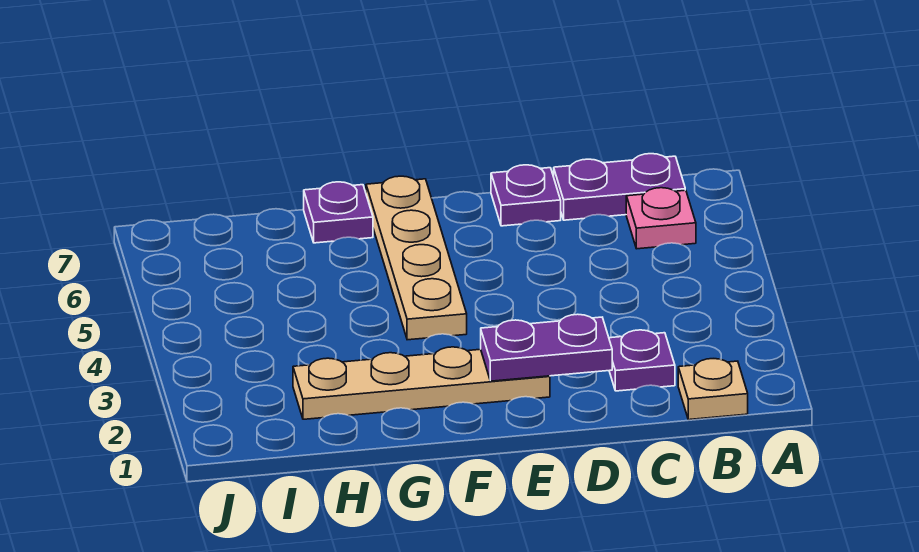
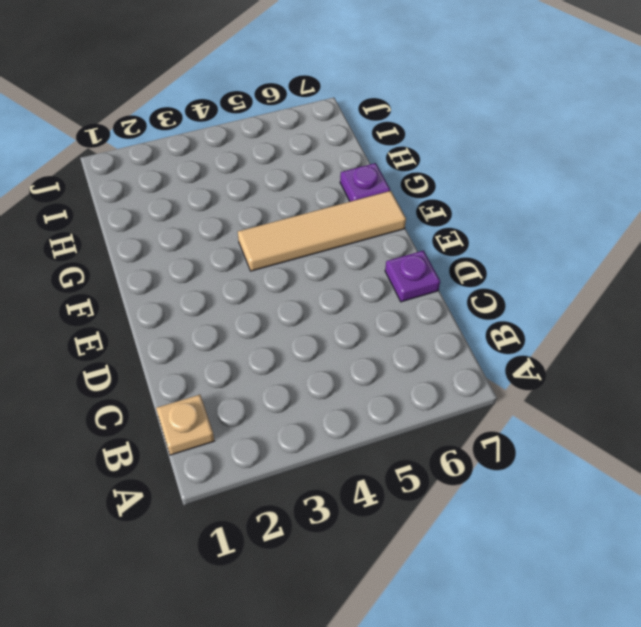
tan 1x4 tile [238,191,406,271] -> tan 1x4 plate [366,176,467,340]
none -> pink 1x1 plate [626,188,696,249]
none -> purple 1x2 plate [554,154,685,220]

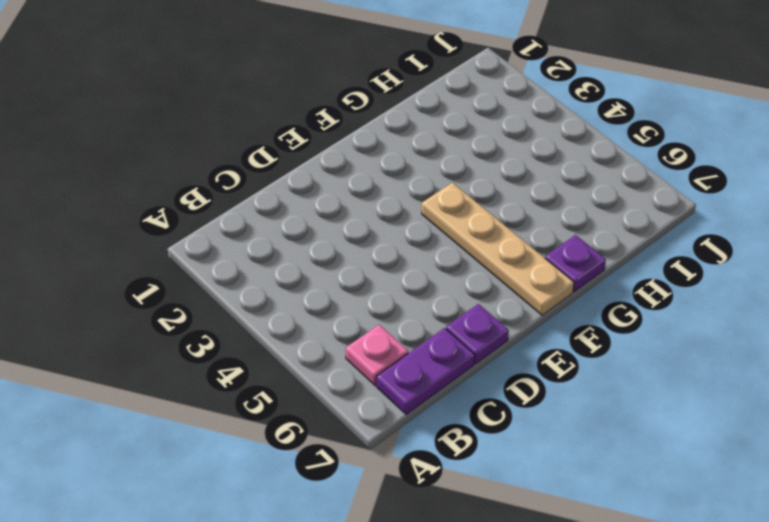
none -> tan 1x1 plate [678,359,748,420]
none -> purple 1x1 plate [609,330,675,391]

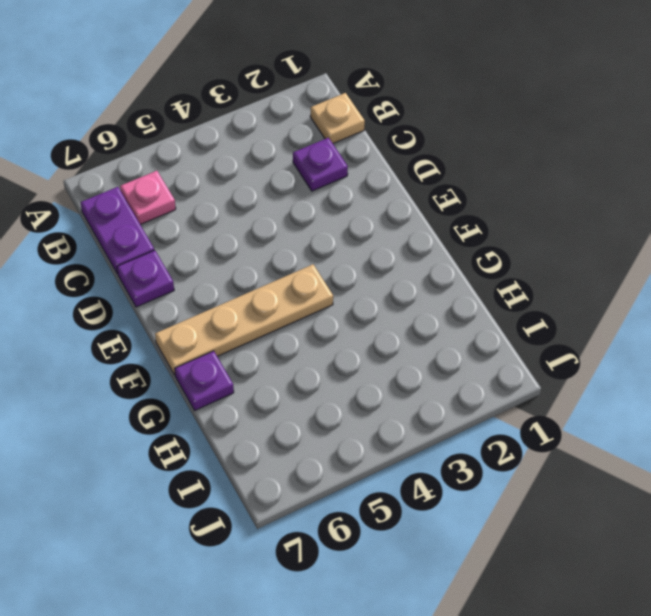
none -> tan 1x4 plate [293,347,550,419]
none -> purple 1x2 plate [481,314,612,381]

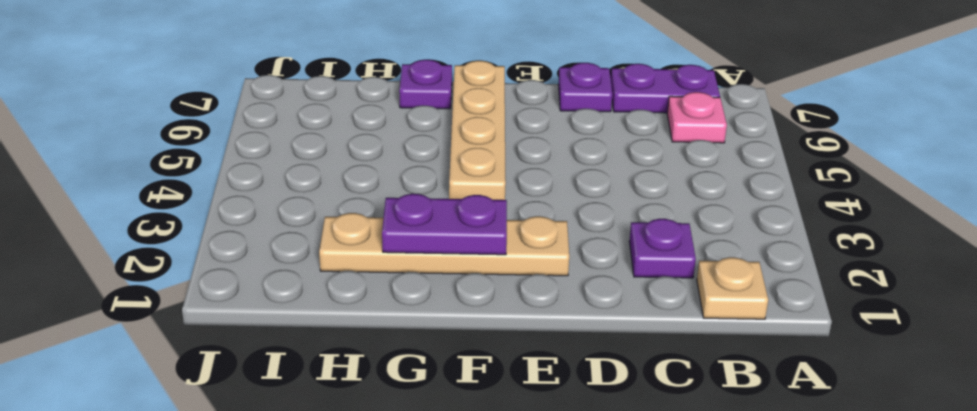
purple 1x2 plate [382,194,507,255] -> purple 1x2 plate moved to [481,314,612,381]

